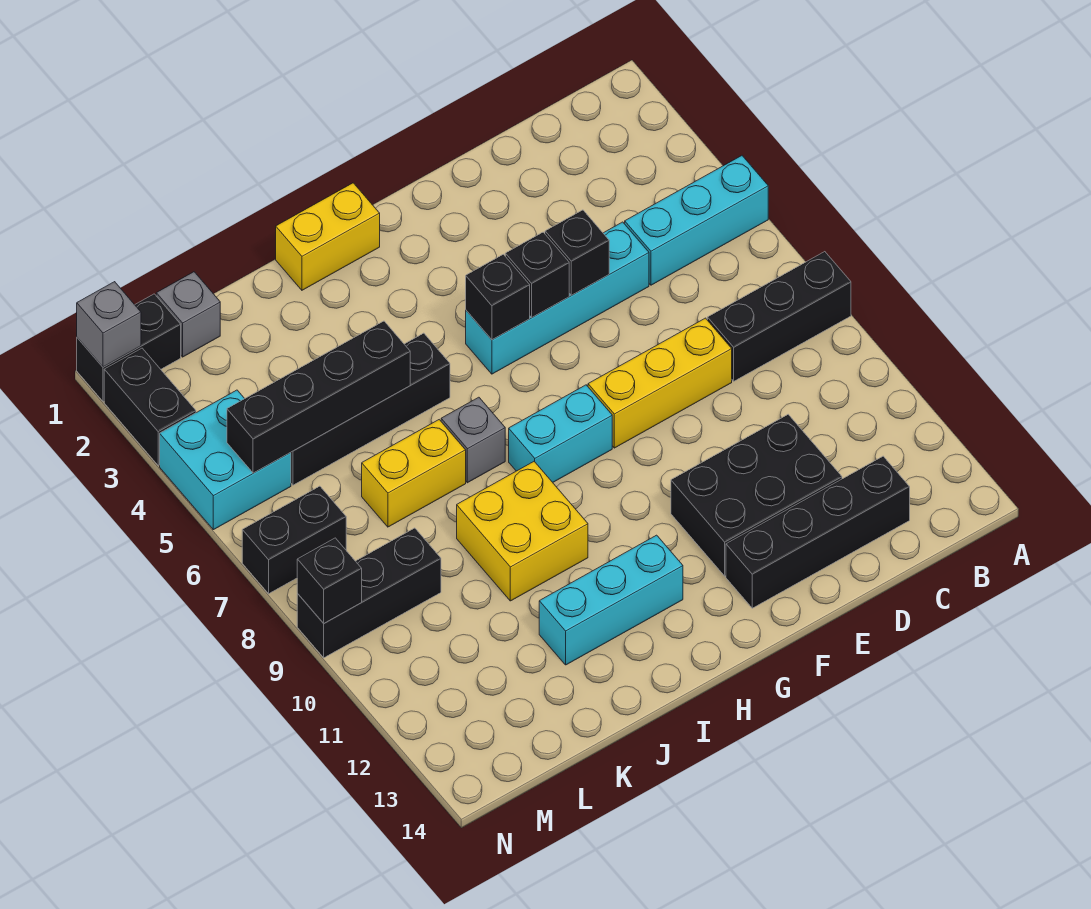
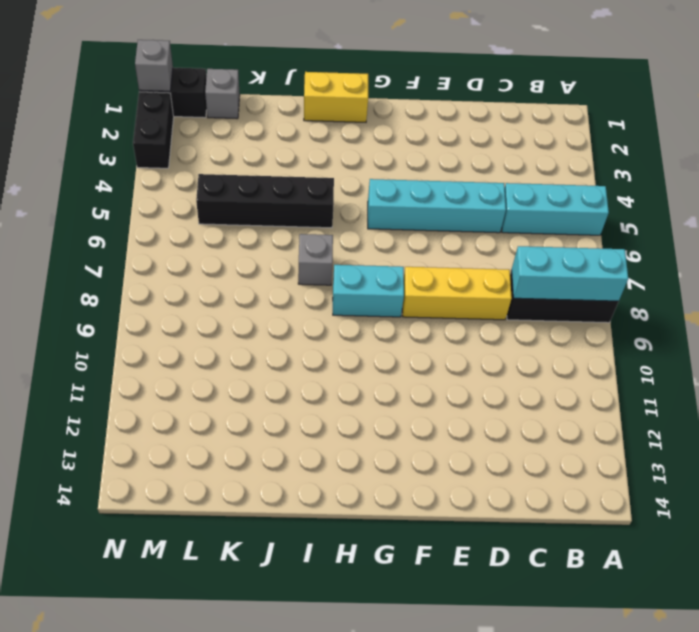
cyan 1x3 brick [512,246,628,301] -> cyan 1x3 brick moved to [539,535,683,665]
none -> black 1x4 brick [726,456,910,608]
none -> black 2x3 brick [671,414,842,576]
none -> yellow 2x2 brick [457,462,588,601]

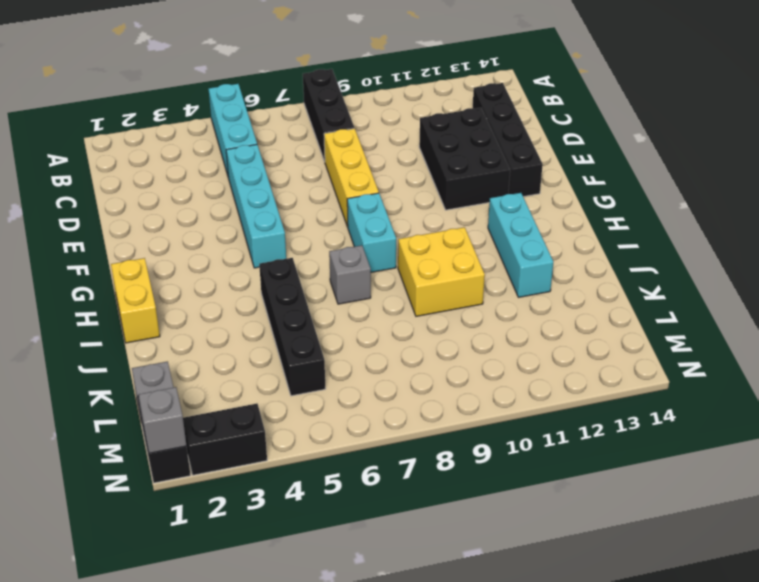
none -> yellow 1x2 brick [362,420,466,527]
none -> black 1x3 brick [297,528,441,658]
none -> cyan 2x2 brick [160,390,291,530]

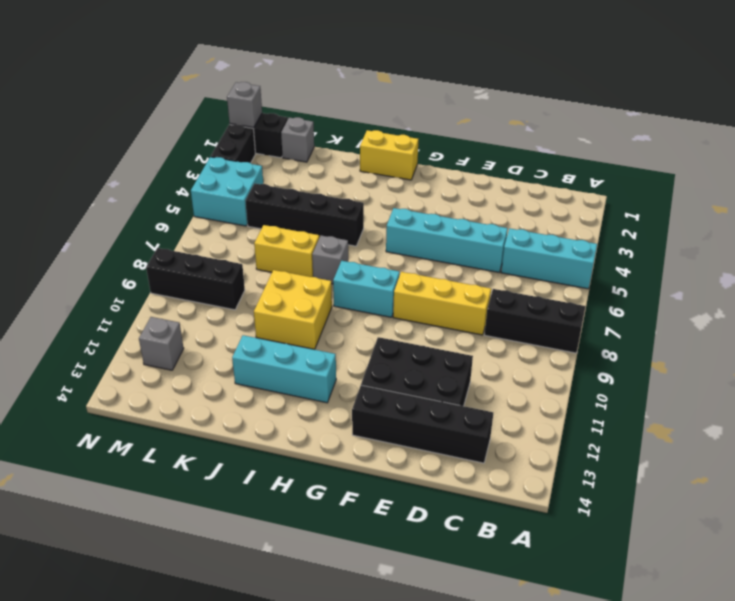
grey 1x1 brick [139,317,184,370] -> none
none -> black 1x2 brick [242,486,346,594]
none -> black 1x1 brick [545,210,609,295]
none -> black 1x1 brick [505,232,569,317]

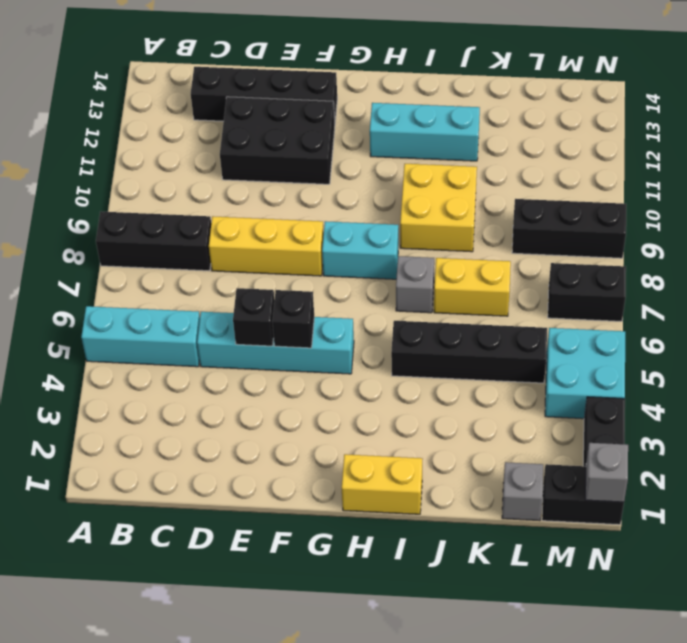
none -> black 1x1 brick [466,254,530,340]
none -> black 1x4 brick [227,321,410,473]
none -> black 1x1 brick [297,538,362,623]

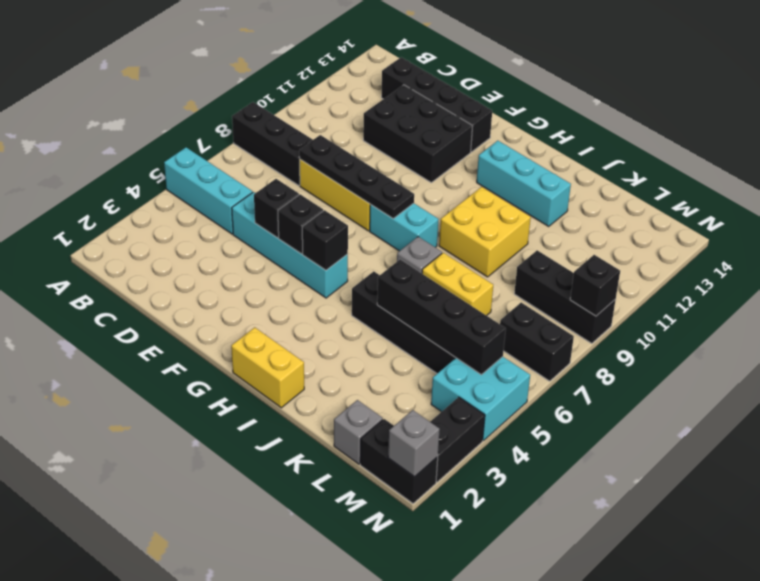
black 1x4 plate [299,135,414,218] -> none

